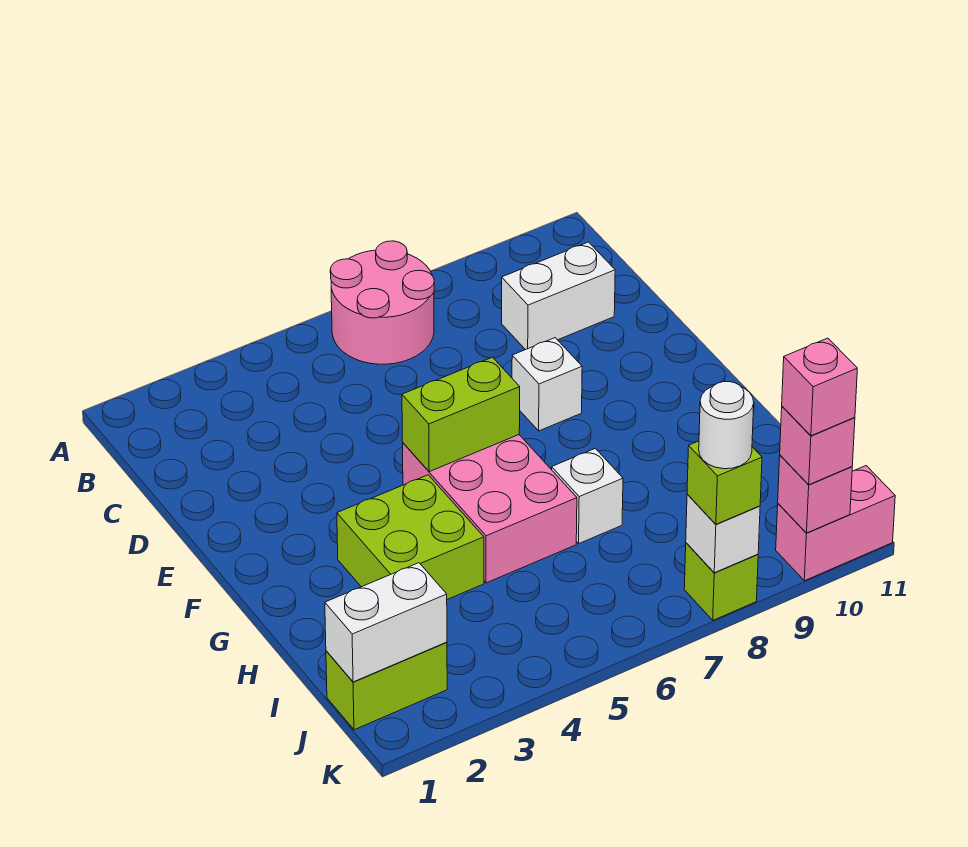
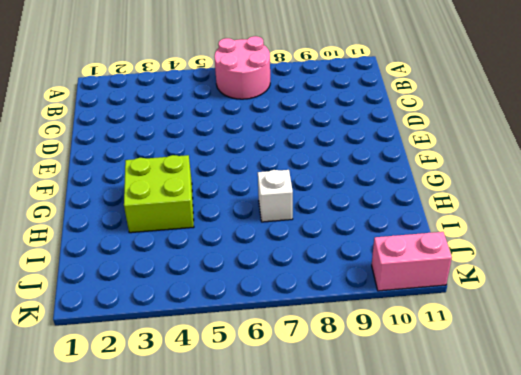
none -> white 1x2 brick [502,242,615,350]
none -> white 1x1 brick [512,338,582,431]
none -> pink 2x3 brick [403,435,577,583]

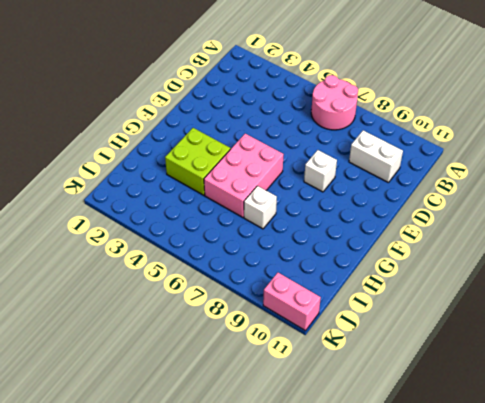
none -> lime 1x2 brick [326,642,447,730]
none -> lime 1x1 brick [684,543,758,620]
none -> lime 1x2 brick [402,357,520,472]

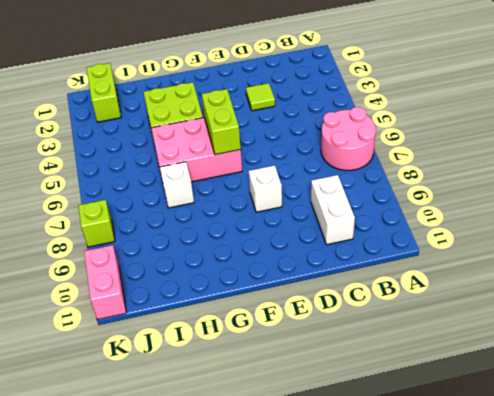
lime 1x1 tile [246,83,275,111] -> none
none -> white 1x2 brick [325,563,447,682]
none -> white 1x1 brick [686,494,760,573]
none -> pink 1x1 brick [778,455,852,533]

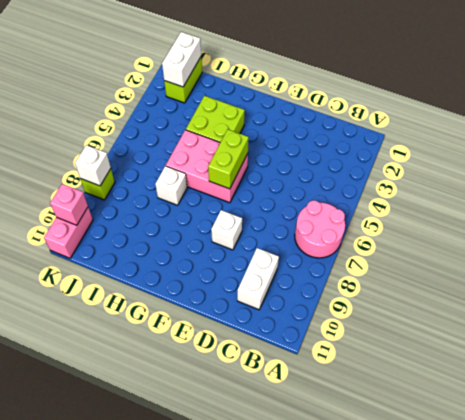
none -> lime 1x1 brick [687,441,762,524]
none -> pink 1x1 brick [780,406,855,485]
none -> white 1x1 round brick [699,382,754,469]

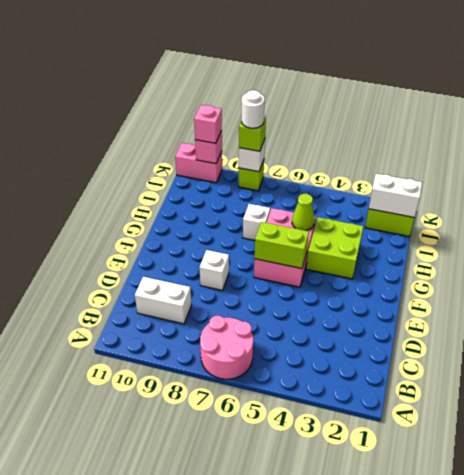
lime 1x1 cone [292,194,315,231] -> none
none -> pink 1x1 brick [782,338,857,436]

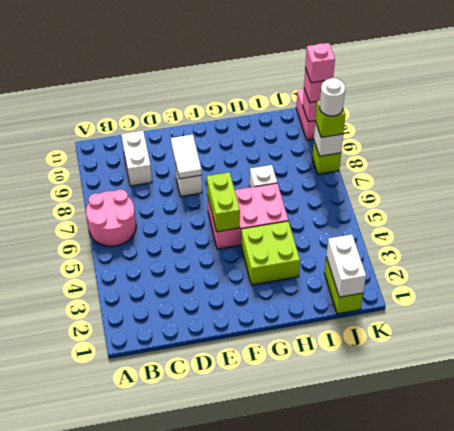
white 1x2 tile [171,135,202,179] -> none

